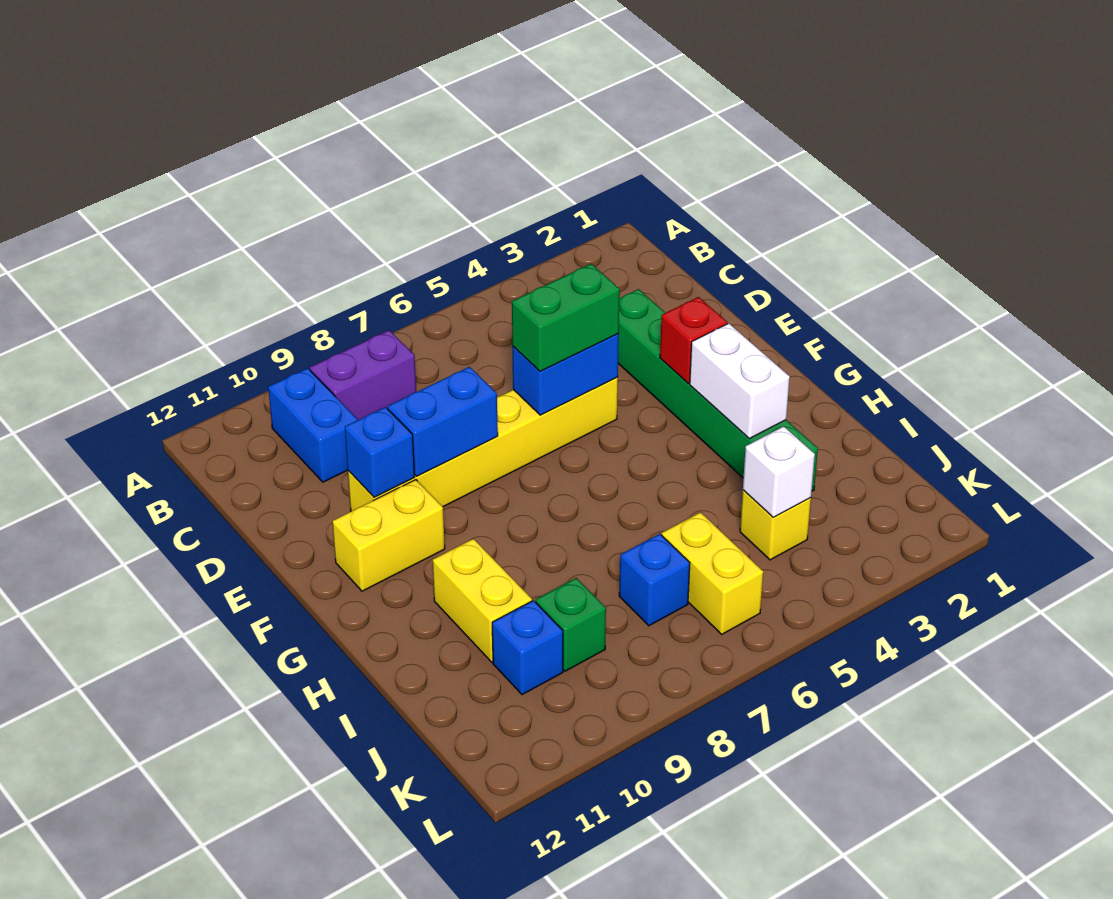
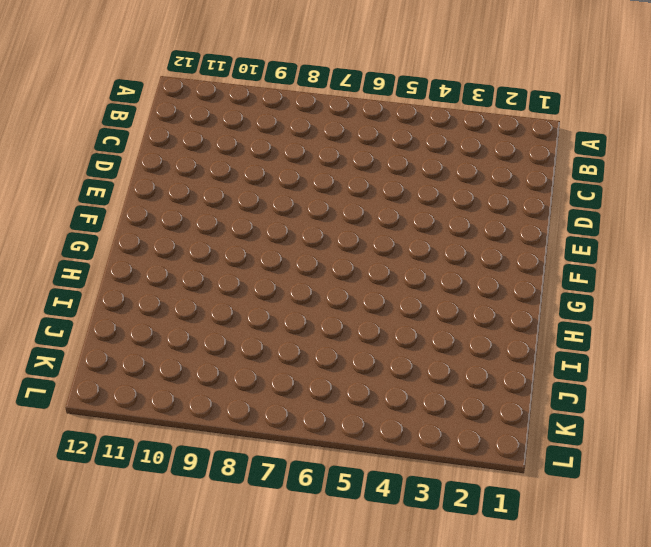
none -> purple 1x2 brick [310,330,416,420]
none -> blue 1x2 brick [268,368,358,482]
none -> green 1x6 brick [618,289,818,491]

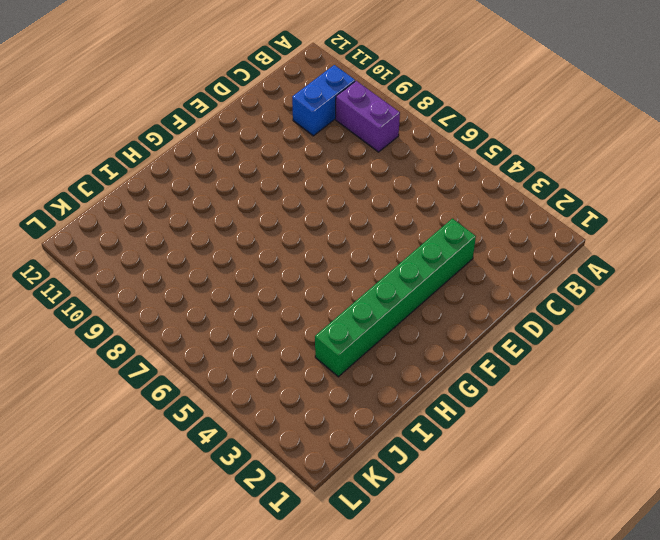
none -> yellow 1x6 brick [348,377,618,511]
none -> yellow 1x2 brick [332,480,445,591]
none -> yellow 1x2 brick [433,539,532,662]

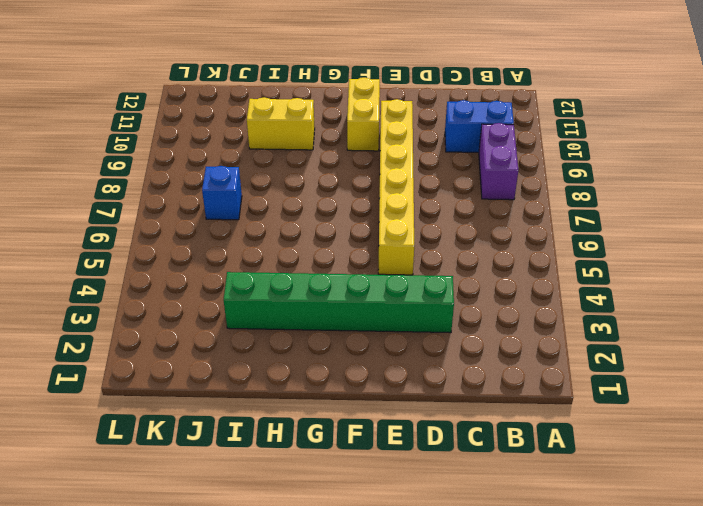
none -> yellow 1x1 brick [740,490,811,560]
none -> yellow 1x2 brick [662,512,763,634]
none -> green 1x1 brick [536,578,606,671]

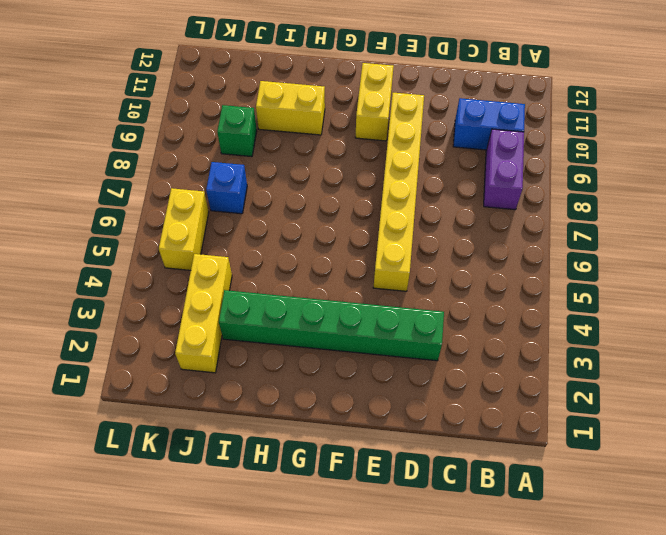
yellow 1x3 brick [175,254,232,373] -> yellow 1x1 brick [740,490,811,560]
yellow 1x2 brick [159,188,209,270] -> yellow 1x2 brick turned to [662,512,763,634]
none -> blue 1x1 brick [492,600,563,695]
none -> blue 1x2 brick [512,334,619,415]
none -> blue 1x2 brick [388,367,498,476]

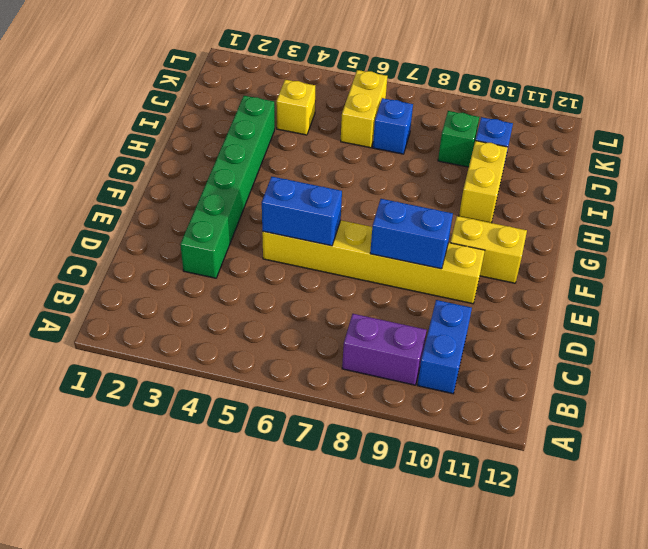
none -> blue 1x1 brick [345,407,415,498]
none -> red 1x1 brick [660,297,727,383]
none -> white 1x2 brick [690,323,790,439]

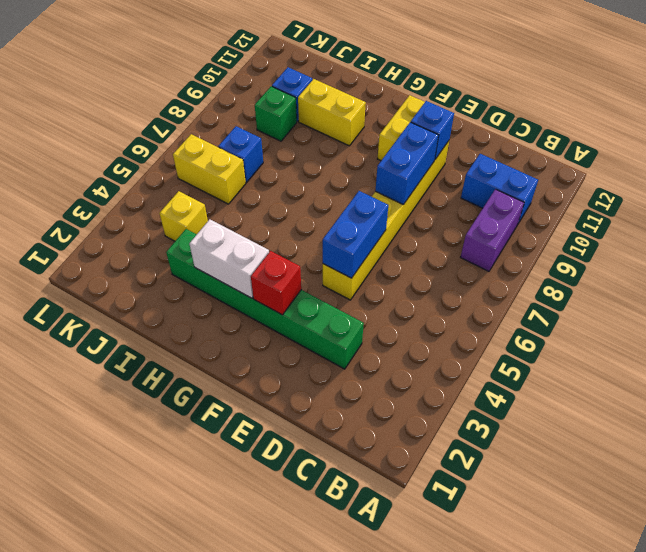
none -> white 1x1 brick [743,426,815,517]
none -> green 1x2 brick [512,264,620,372]

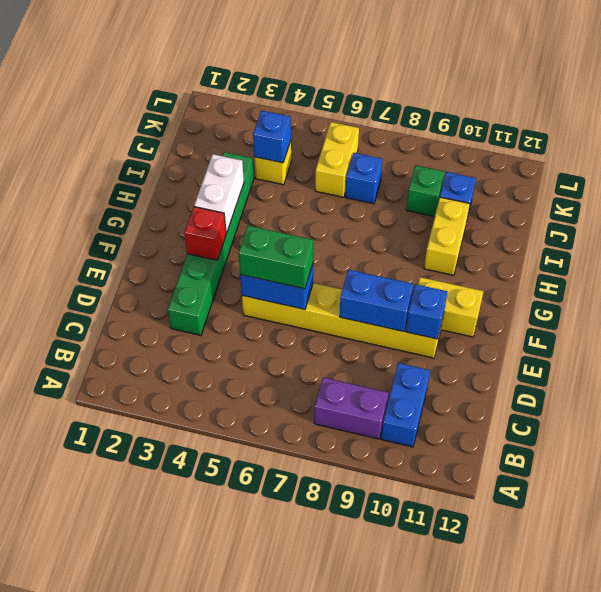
blue 1x1 brick [253,111,291,163] -> white 1x1 brick [743,426,815,517]

